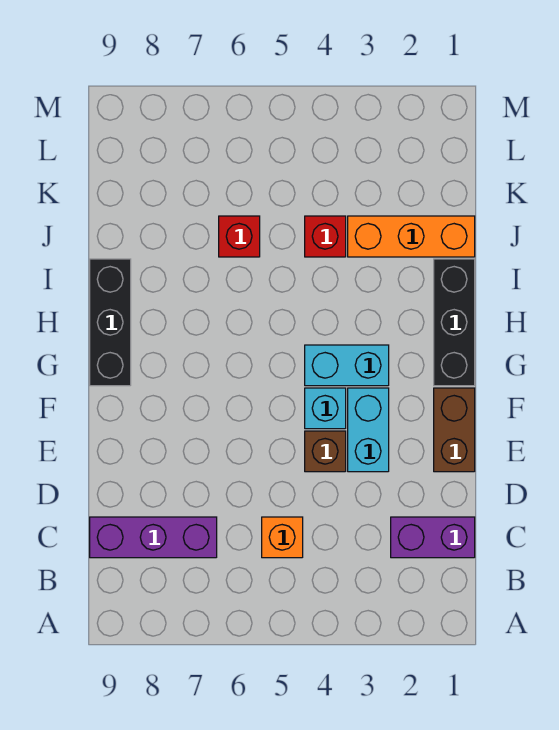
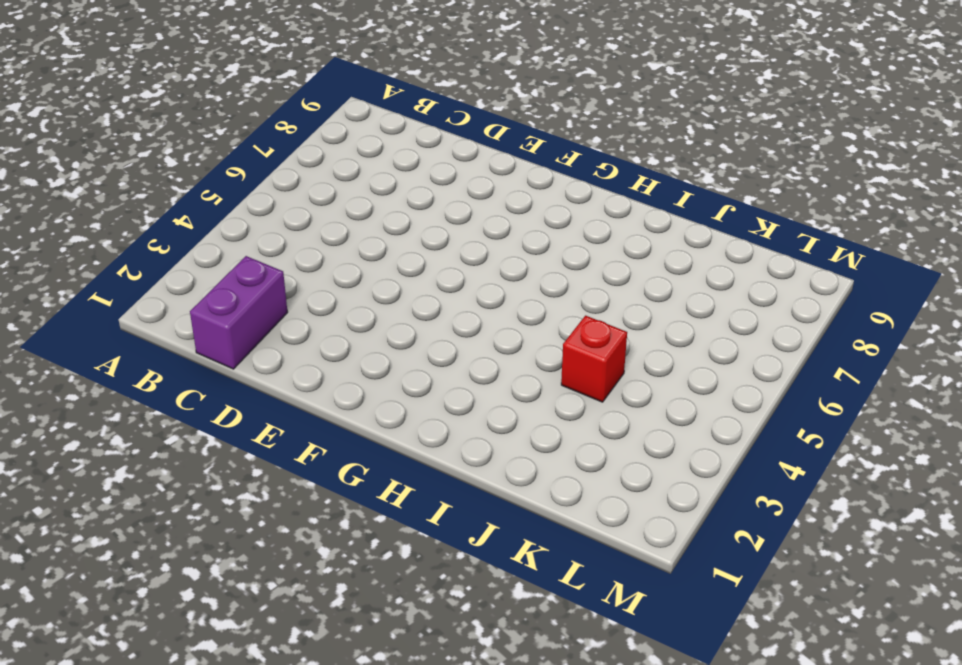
none -> orange 1x1 brick [262,517,303,558]
none -> purple 1x3 brick [90,517,217,558]
none -> brown 1x2 brick [434,388,475,472]

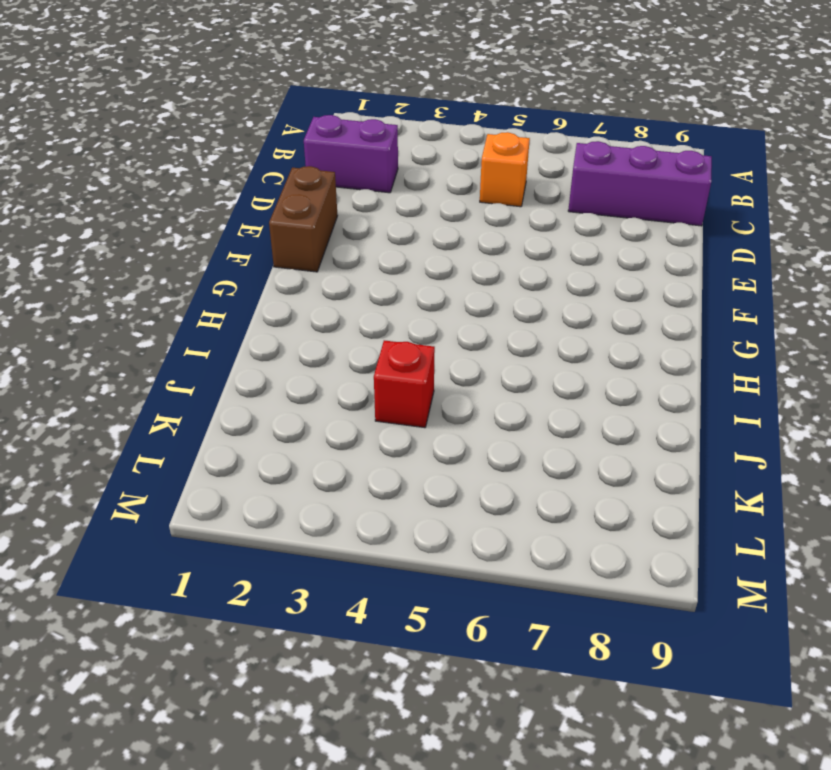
none -> cyan 1x2 brick [348,388,389,472]
none -> brown 1x1 brick [305,431,346,472]
none -> cyan 1x1 brick [305,388,346,429]

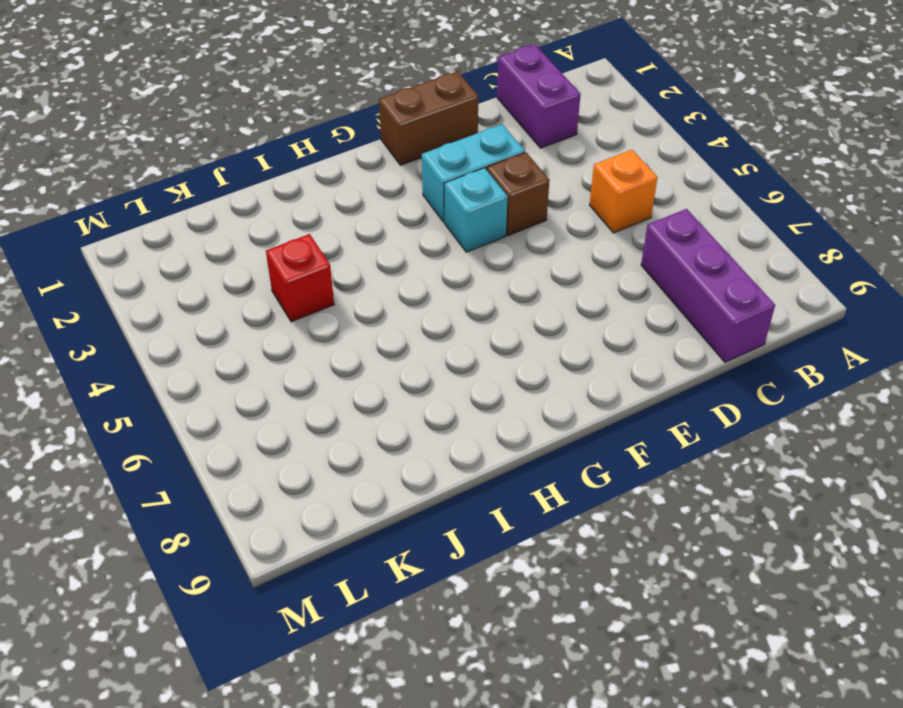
none -> black 1x3 brick [434,259,475,386]
none -> cyan 1x2 brick [305,345,389,386]
none -> black 1x3 brick [90,259,131,386]

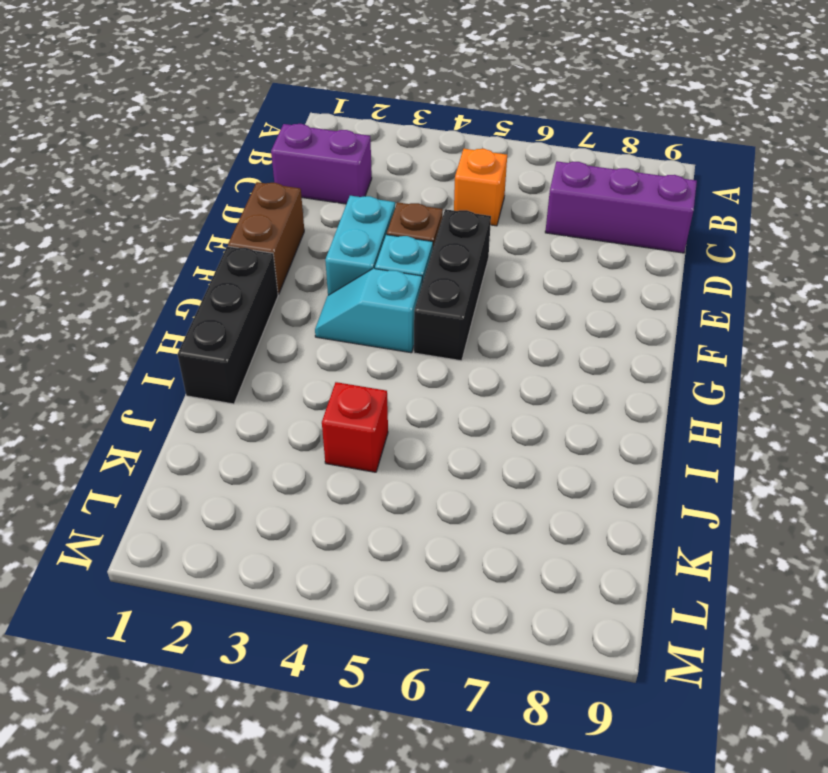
black 1x3 brick [414,209,491,361] -> black 1x3 brick moved to [90,259,131,386]
cyan 1x2 slope [315,268,422,353] -> cyan 1x2 brick [305,345,389,386]
none -> orange 1x3 brick [348,216,475,257]
none -> red 1x1 brick [219,216,260,257]

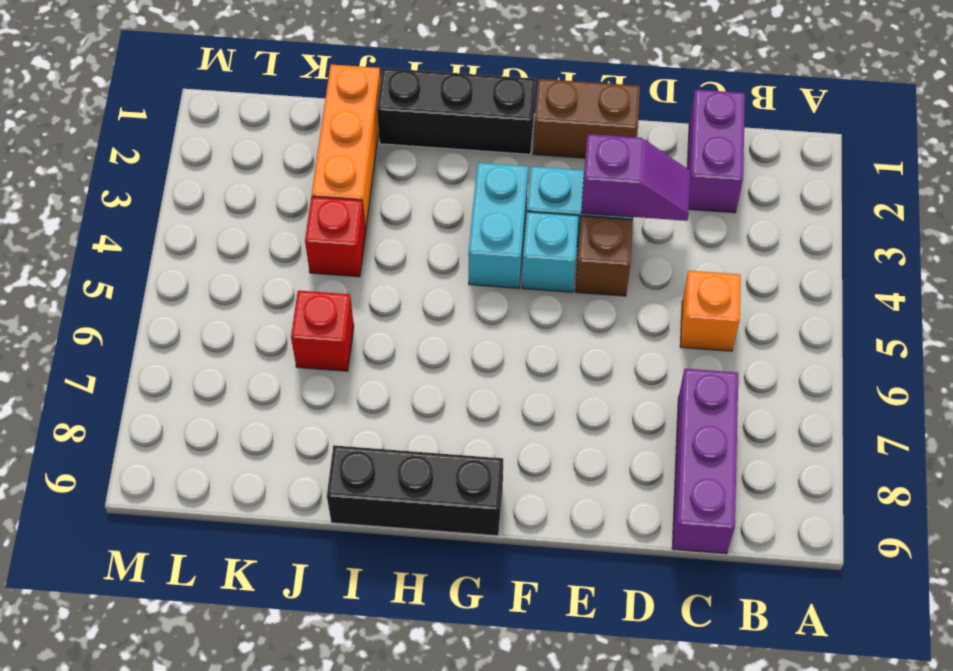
purple 1x2 slope [581,134,690,221] -> none

